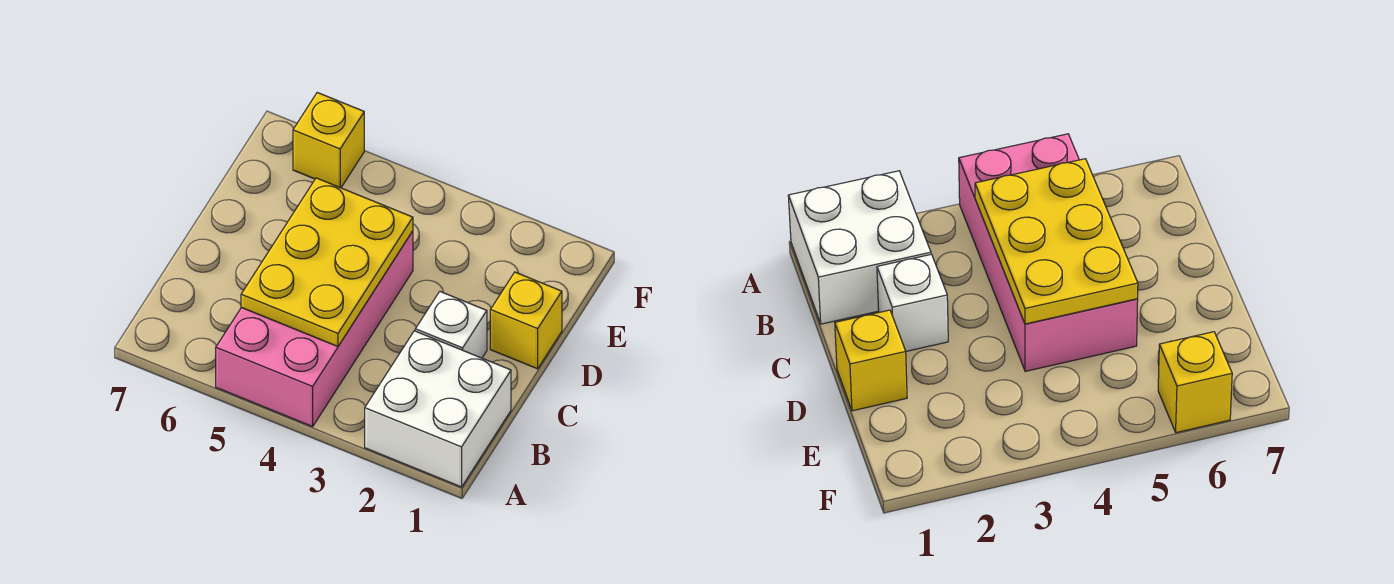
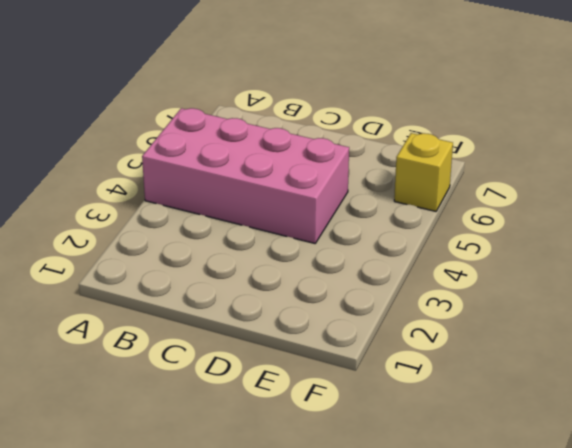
none -> white 2x2 brick [365,331,511,487]
none -> white 1x1 brick [415,292,487,358]

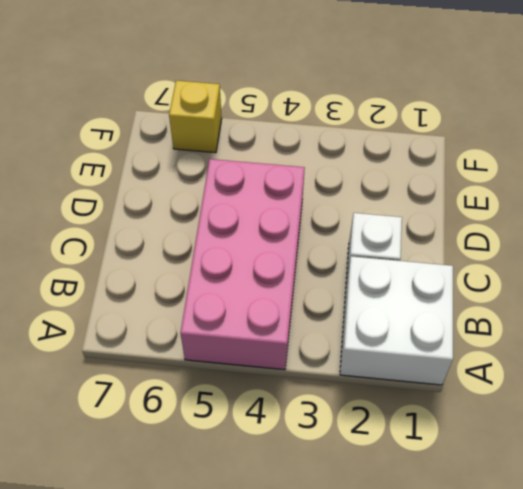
none -> yellow 1x1 brick [490,272,562,369]
none -> yellow 2x3 plate [241,178,413,347]

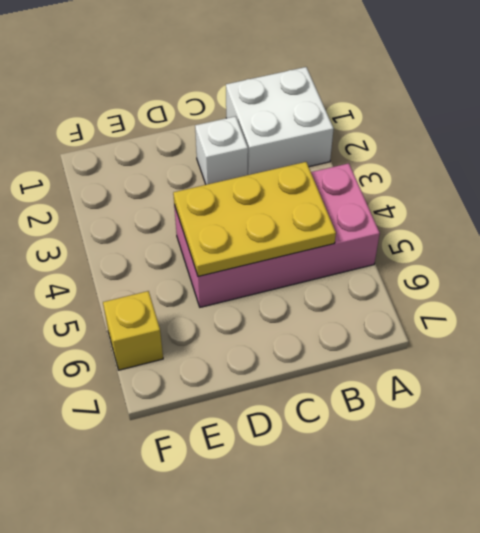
none -> yellow 1x1 brick [490,272,562,369]

